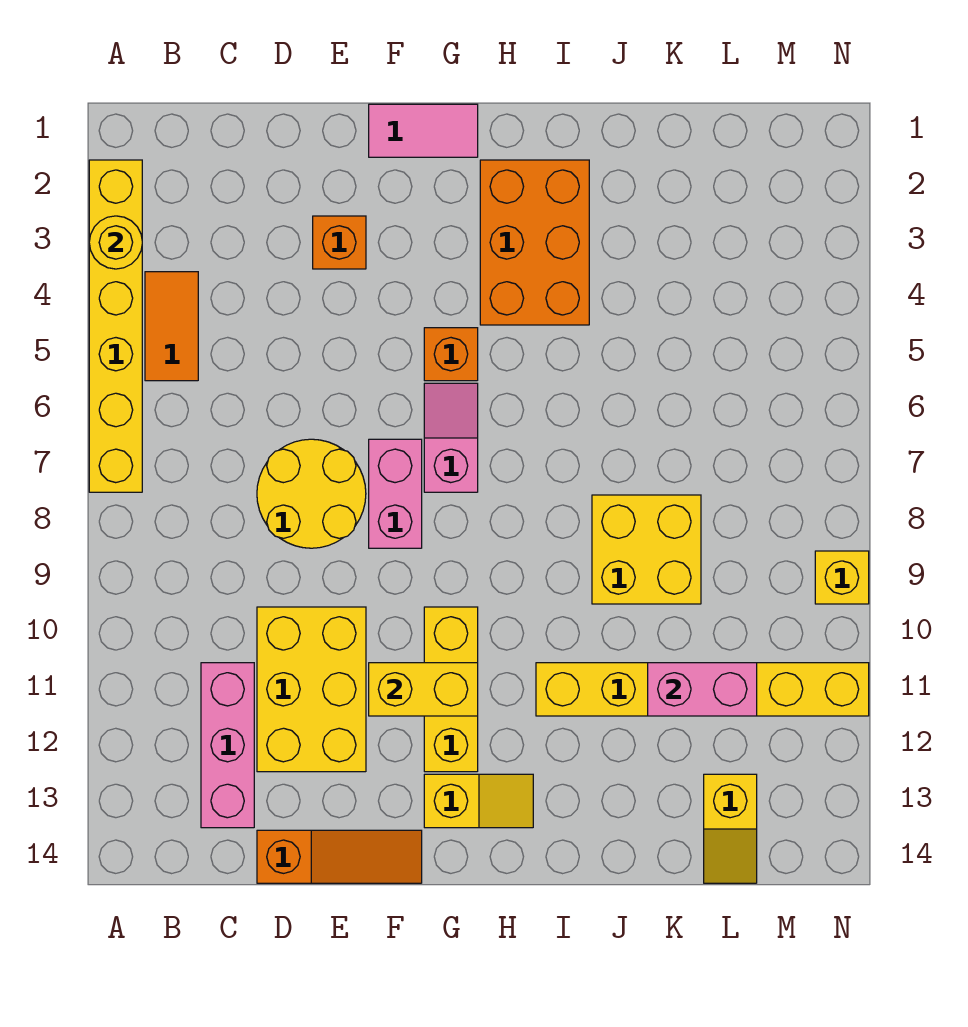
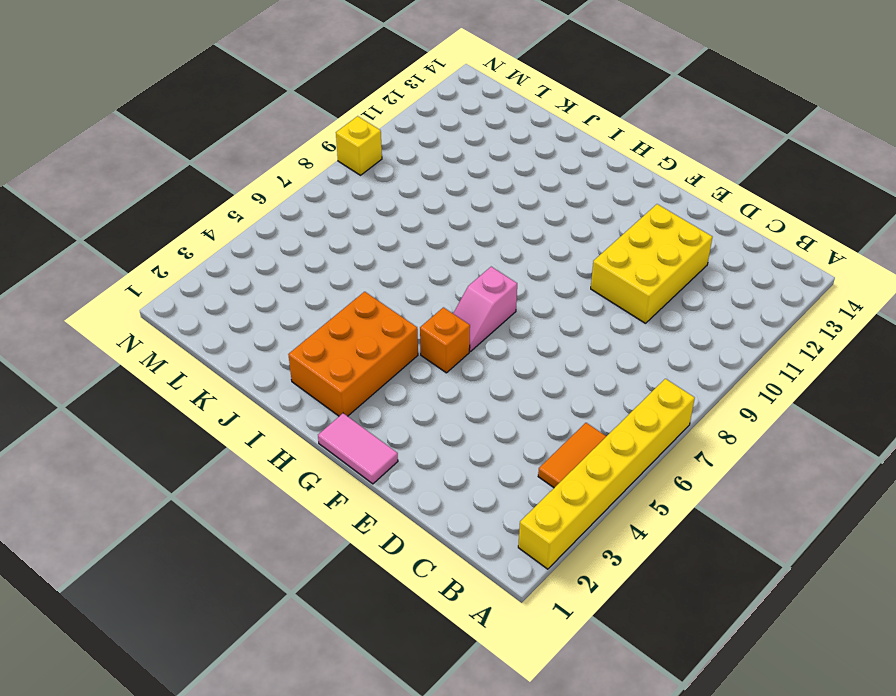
none -> pink 1x3 brick [201,663,254,828]
none -> yellow 2x2 round brick [257,439,366,548]
none -> orange 1x3 slope [257,830,422,883]

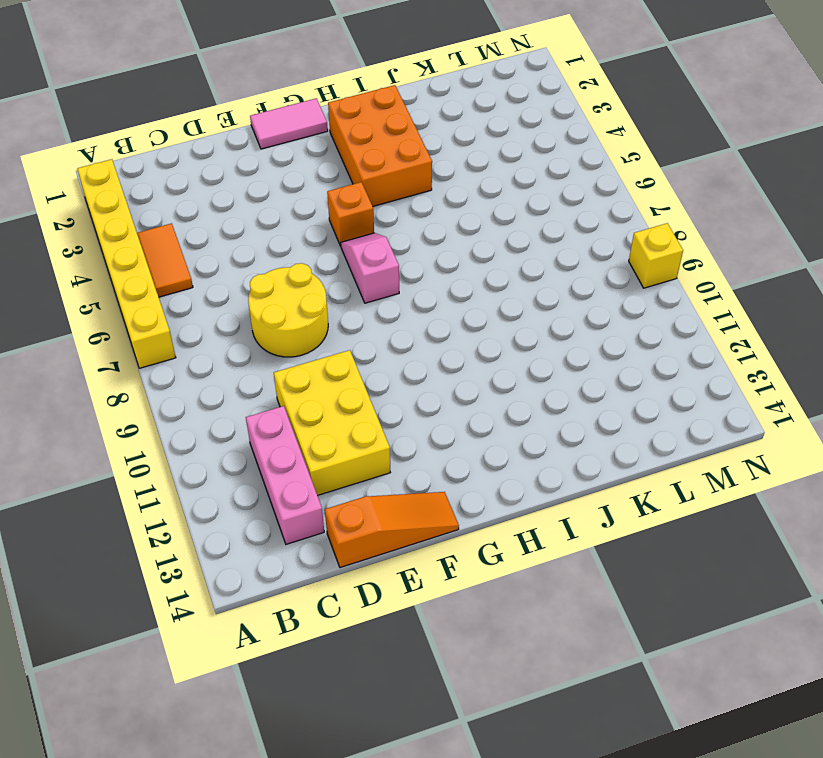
none -> orange 1x1 brick [313,216,366,269]
none -> pink 1x2 brick [369,439,422,548]
none -> yellow 1x3 brick [424,607,478,772]

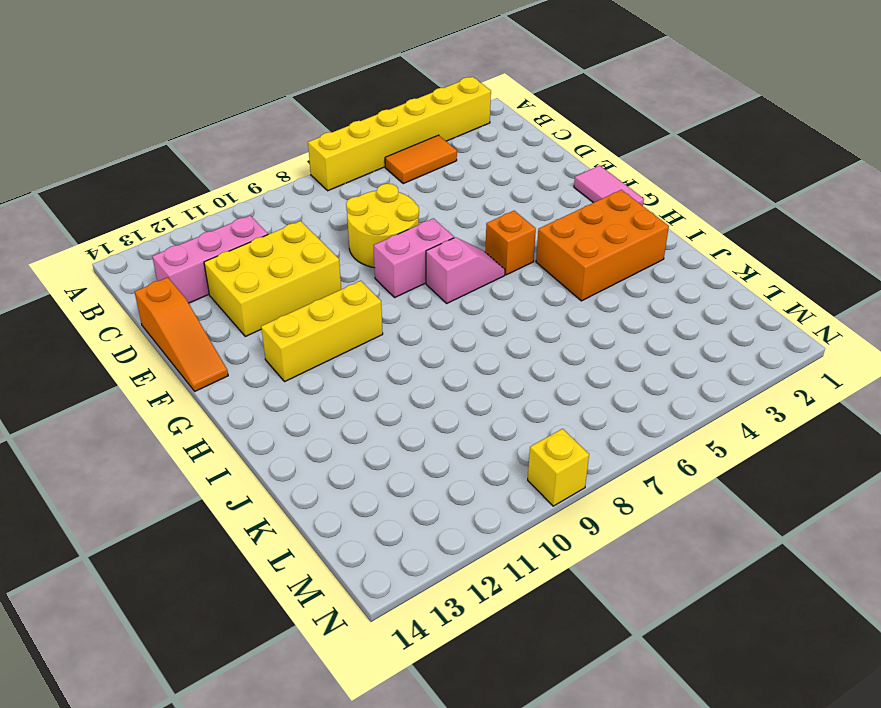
none -> orange 1x1 brick [313,216,366,269]
none -> yellow 1x2 slope [424,774,533,828]
none -> yellow 1x6 brick [536,663,869,716]

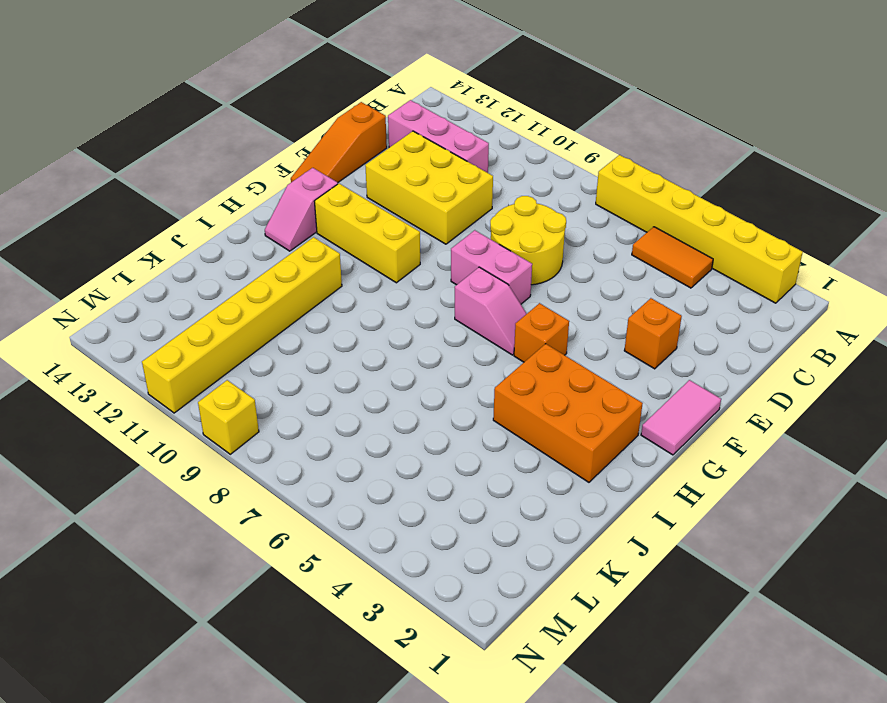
pink 1x2 slope [265,168,338,251] -> yellow 1x2 slope [424,774,533,828]
none -> yellow 2x2 brick [592,495,701,604]
none -> yellow 1x2 slope [704,774,757,883]
none -> yellow 1x1 round brick [89,216,142,269]

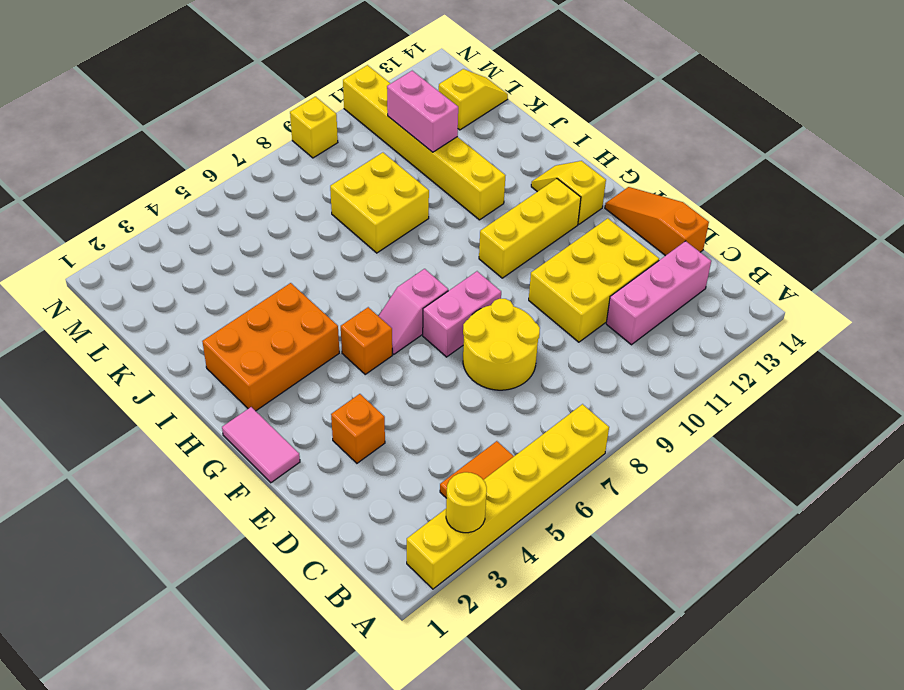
none -> yellow 1x2 brick [369,663,478,716]

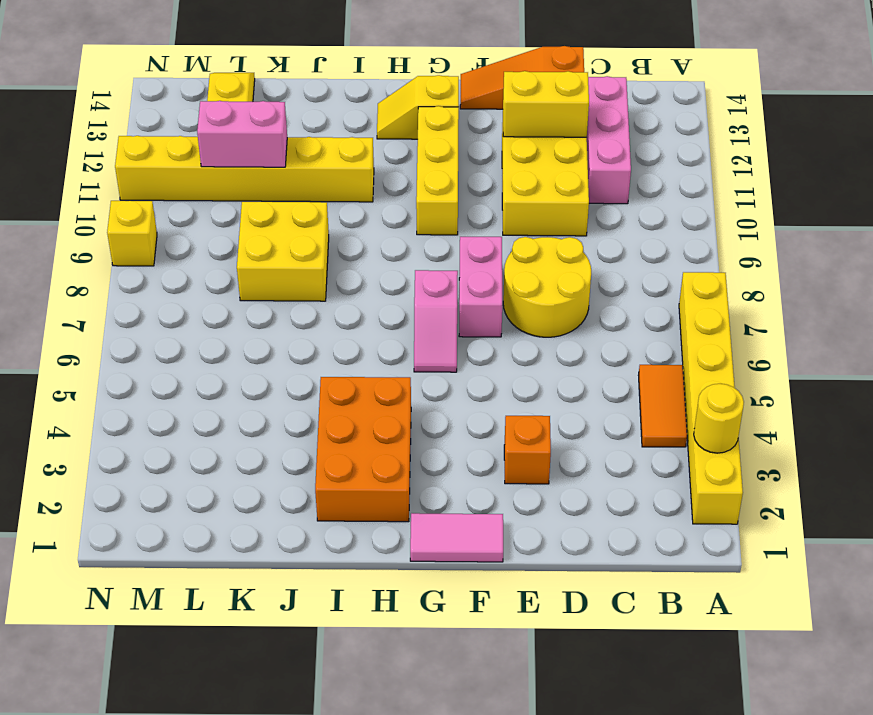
yellow 1x2 brick [503,71,589,137] -> yellow 1x2 brick moved to [369,663,478,716]
none -> orange 1x1 brick [424,328,478,381]

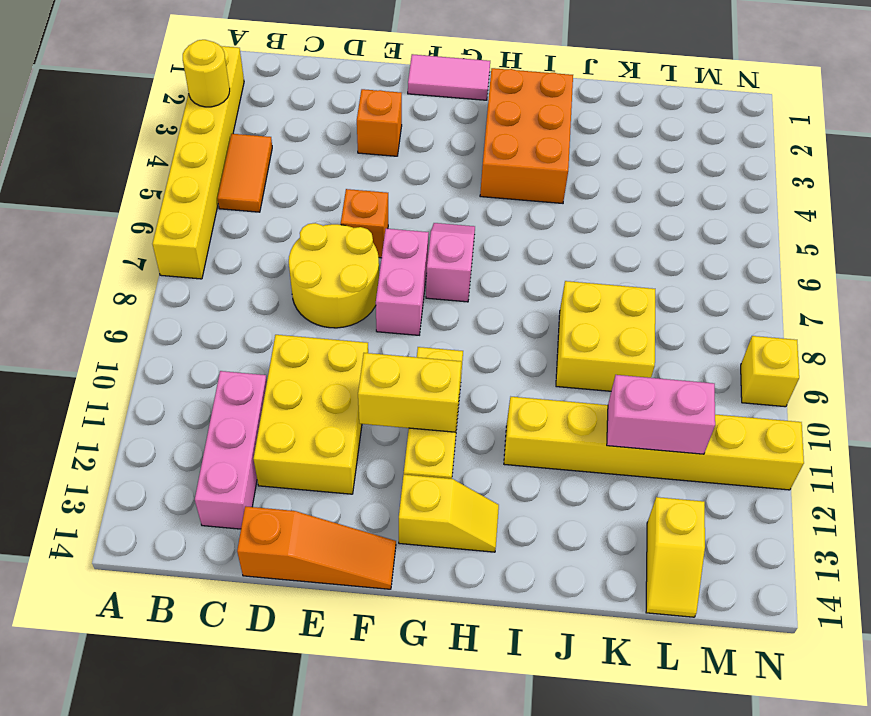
orange 1x1 brick [341,189,388,258] -> orange 1x1 brick moved to [424,328,478,381]

